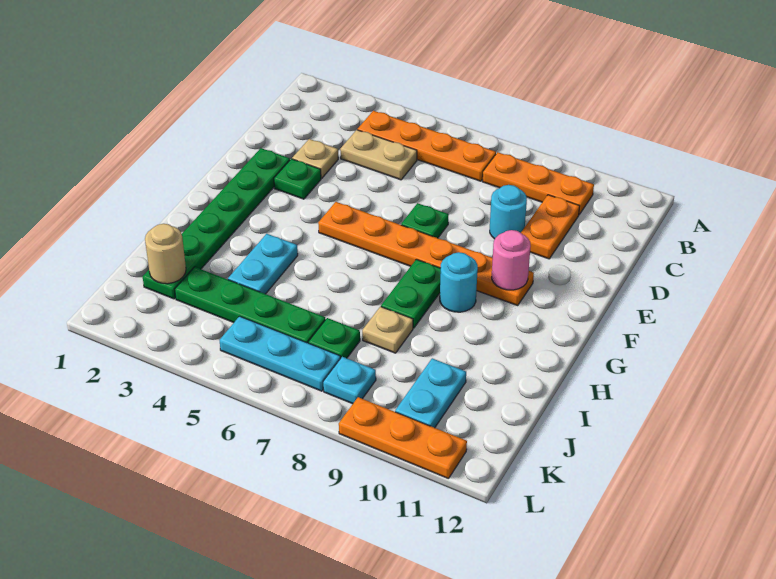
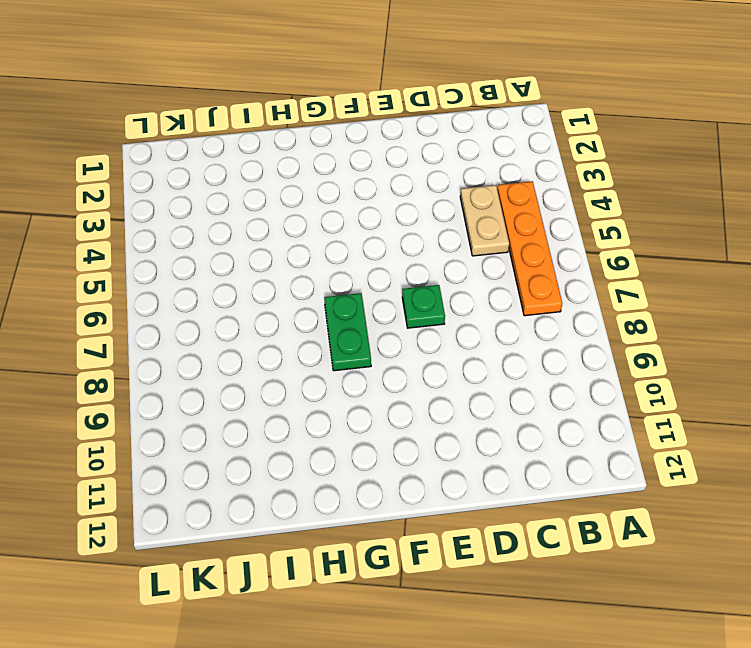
green 1x2 plate [324,293,371,371] -> green 1x2 plate turned to [381,259,441,328]
none -> orange 1x3 plate [482,152,594,214]
none -> orange 1x2 plate [521,195,580,259]
none -> tan 1x1 plate [292,139,338,179]

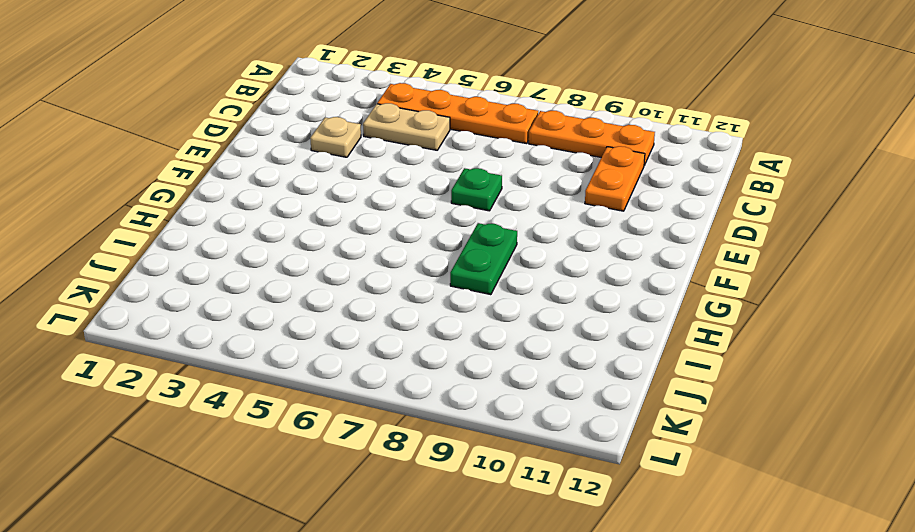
none -> cyan 1x1 round brick [490,185,527,239]
none -> green 1x6 plate [142,148,290,299]
none -> green 1x1 plate [274,159,321,199]

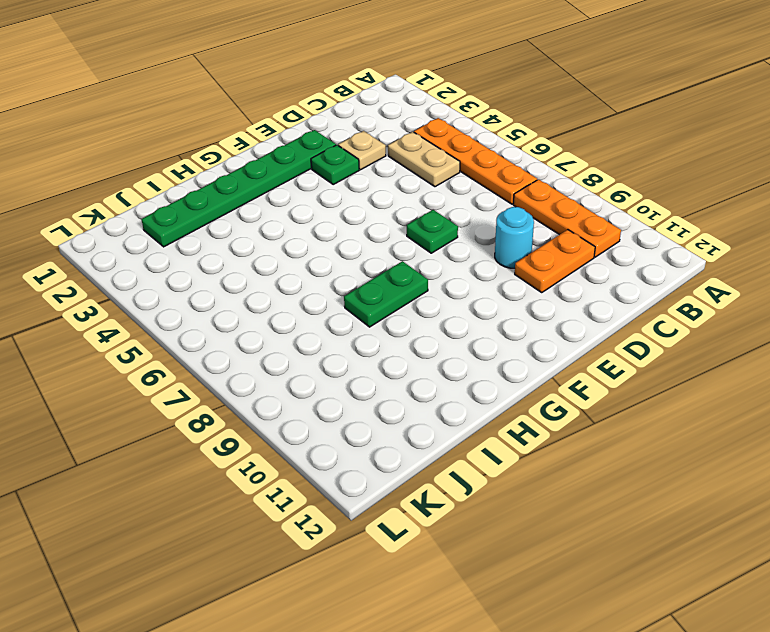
none -> orange 1x6 plate [318,202,534,306]
none -> cyan 1x1 round brick [440,252,478,312]
none -> cyan 1x2 plate [228,234,298,294]

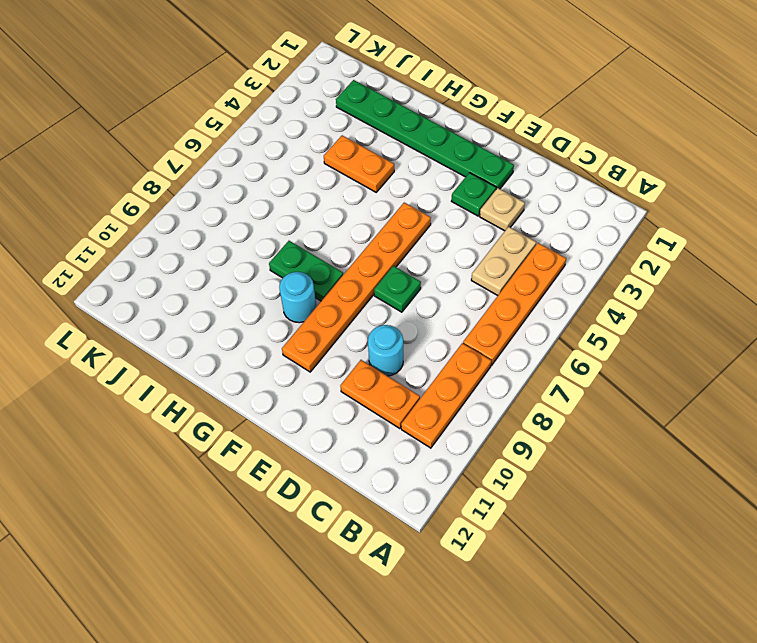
orange 1x2 plate [324,135,394,192] -> cyan 1x2 plate [228,234,298,294]
none -> tan 1x1 plate [362,307,413,353]
none -> green 1x4 plate [175,267,325,343]
none -> green 1x1 plate [308,318,360,358]

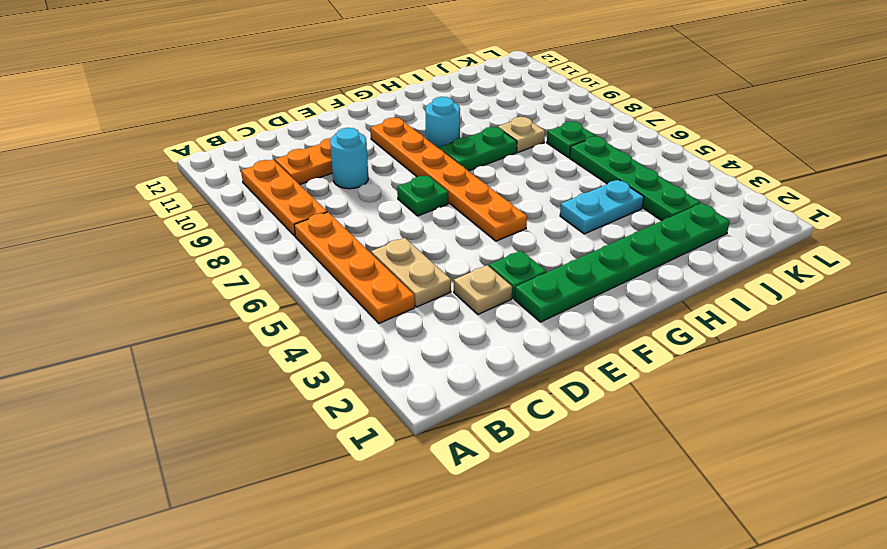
none -> cyan 1x2 plate [395,358,466,428]
none -> cyan 1x3 plate [220,316,341,391]
none -> cyan 1x1 plate [323,357,376,404]

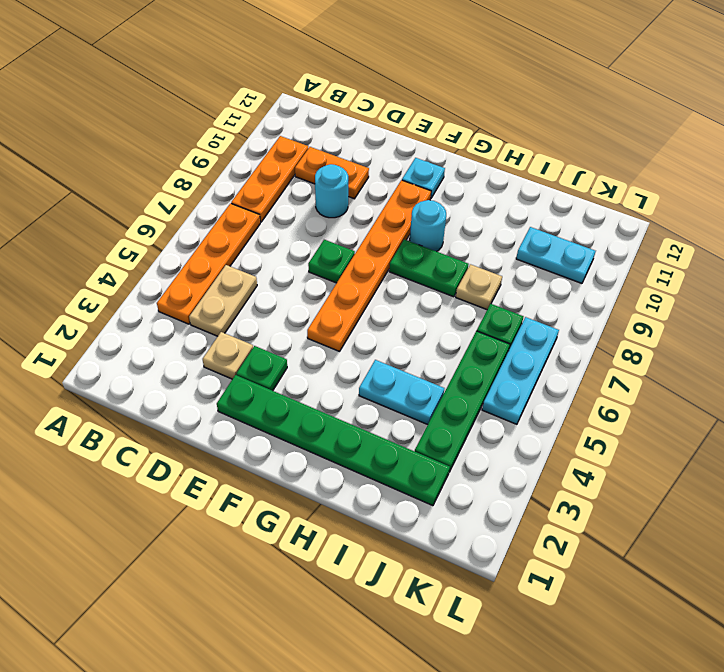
cyan 1x1 plate [402,158,445,198] -> cyan 1x1 plate moved to [323,357,376,404]
none -> orange 1x3 plate [339,397,467,479]
none -> pink 1x1 round brick [492,230,531,290]
none -> tan 1x1 round brick [145,224,186,284]

